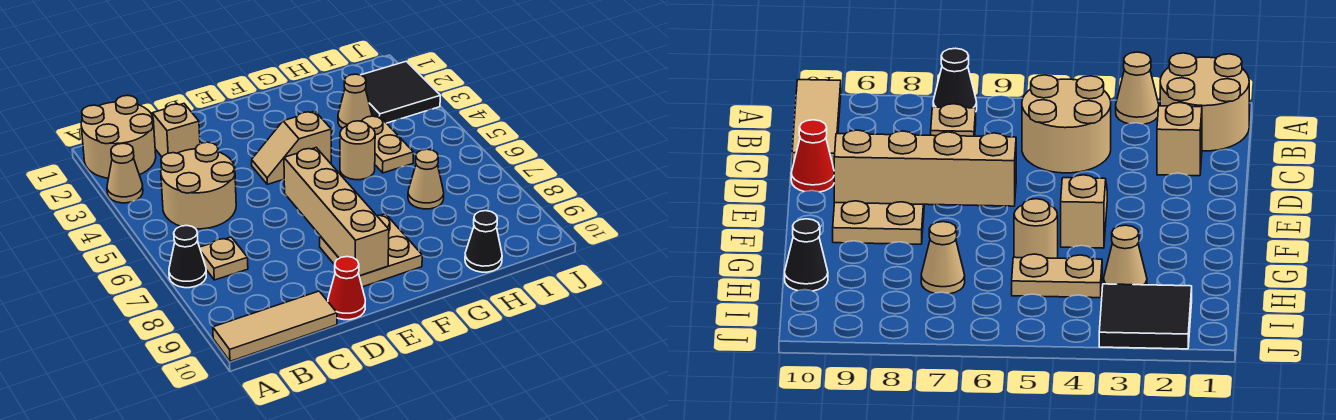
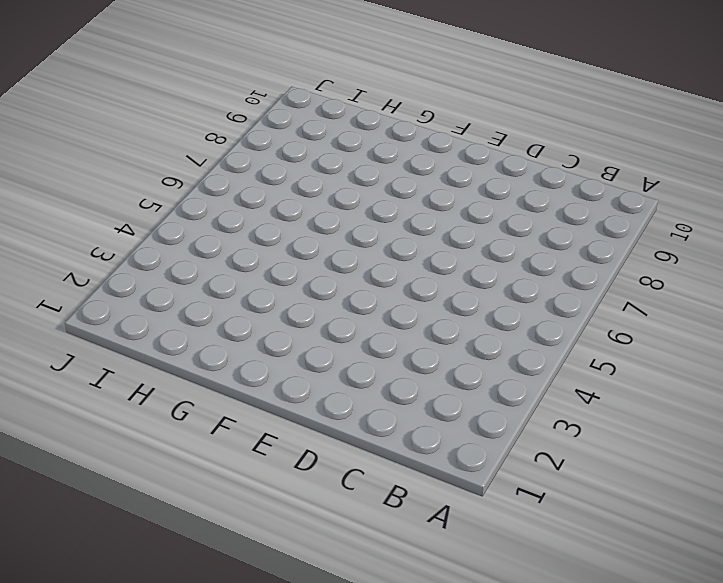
none -> tan 2x2 round brick [81,95,156,178]
none -> tan 1x1 cone [107,143,143,203]
none -> black 1x1 cone [169,225,206,288]

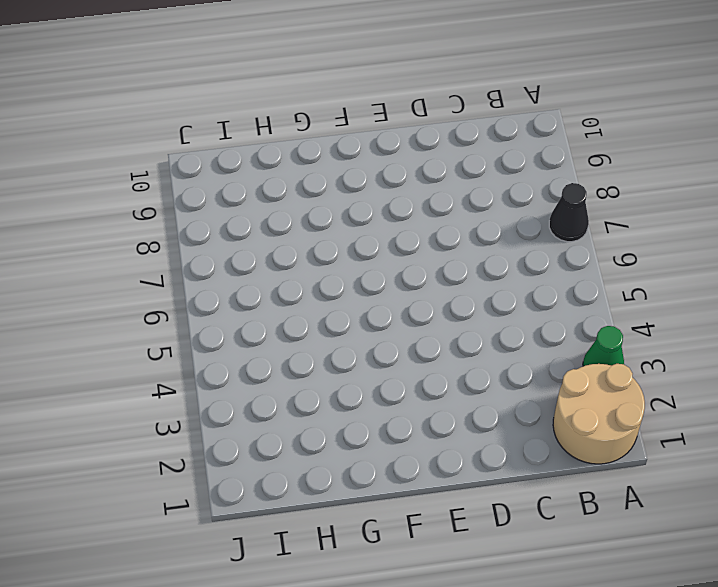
green 1x1 cone [583,326,624,366] -> tan 1x1 cone [107,143,143,203]
none -> tan 1x3 tile [213,291,337,361]
none -> tan 2x2 round brick [161,142,236,229]
none -> tan 1x1 plate [200,237,248,280]

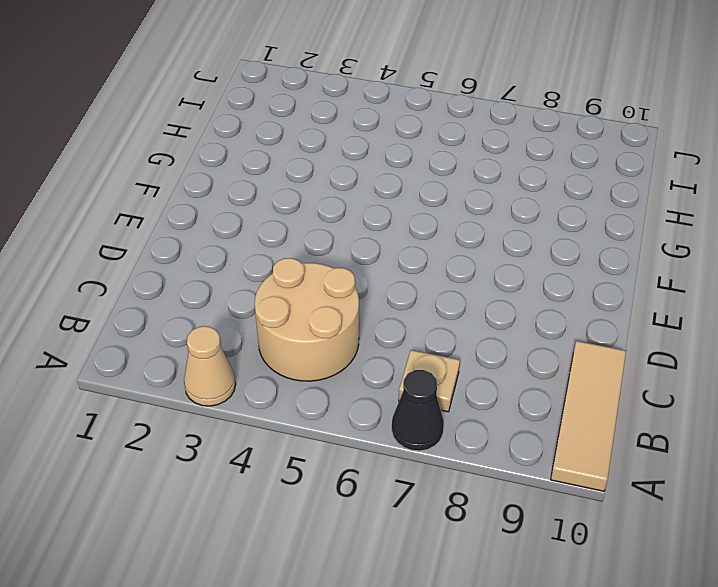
none -> tan 2x2 round brick [81,95,156,178]
none -> tan 1x1 brick [152,104,200,157]
none -> red 1x1 cone [328,257,365,320]

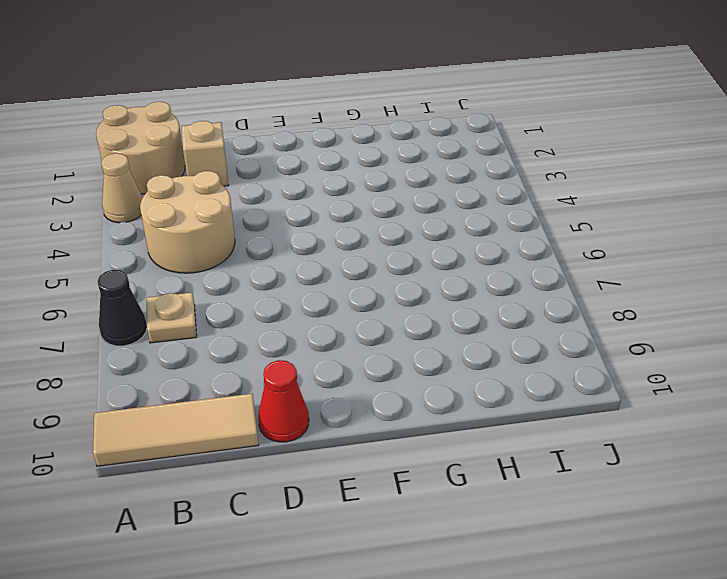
none -> tan 1x2 slope [252,111,331,184]
none -> tan 2x2 plate [319,214,422,287]
none -> tan 1x1 round brick [340,121,375,180]

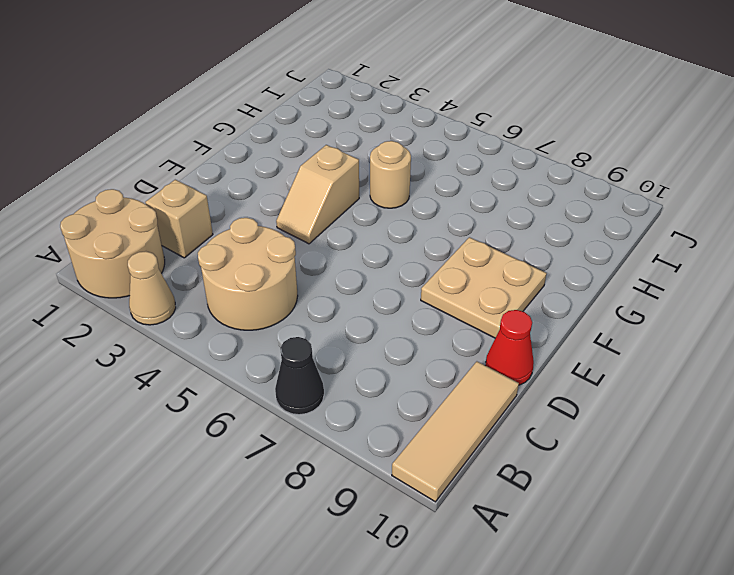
none -> tan 1x1 plate [200,237,248,280]
none -> tan 1x1 cone [338,74,372,128]
none -> tan 1x2 plate [361,116,414,173]

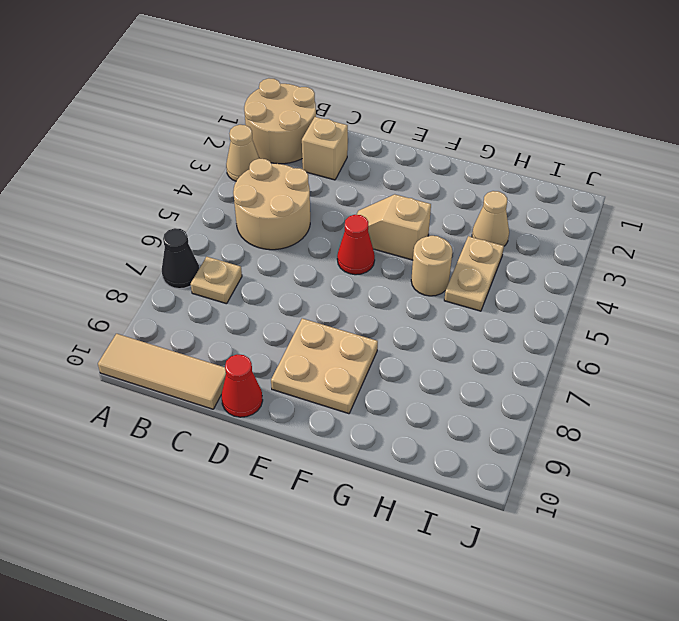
red 1x1 cone [337,215,375,275] -> none
none -> tan 1x1 cone [408,149,444,209]
none -> black 1x1 cone [465,211,502,272]
none -> black 2x2 tile [361,61,440,123]

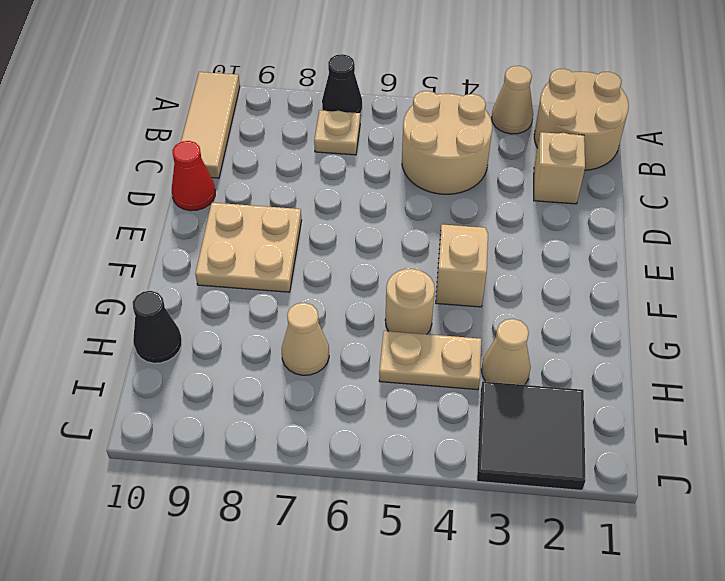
none -> tan 1x4 brick [284,148,389,276]

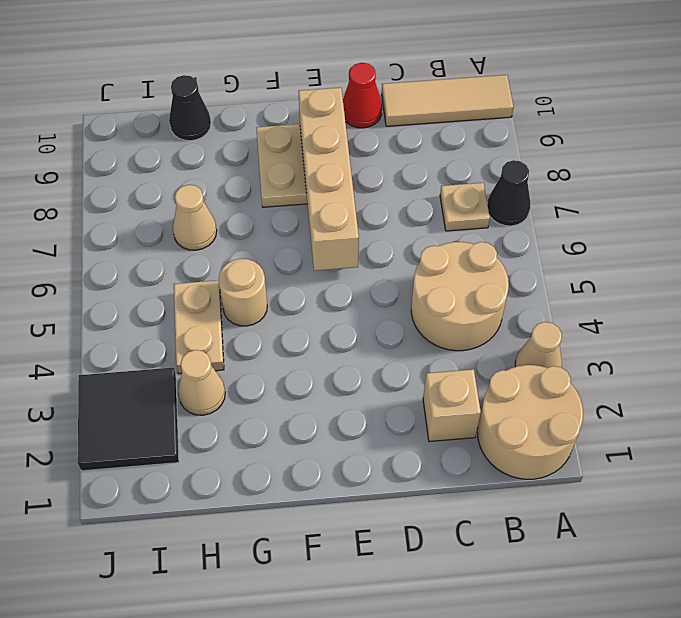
none -> tan 1x2 slope [252,111,331,184]

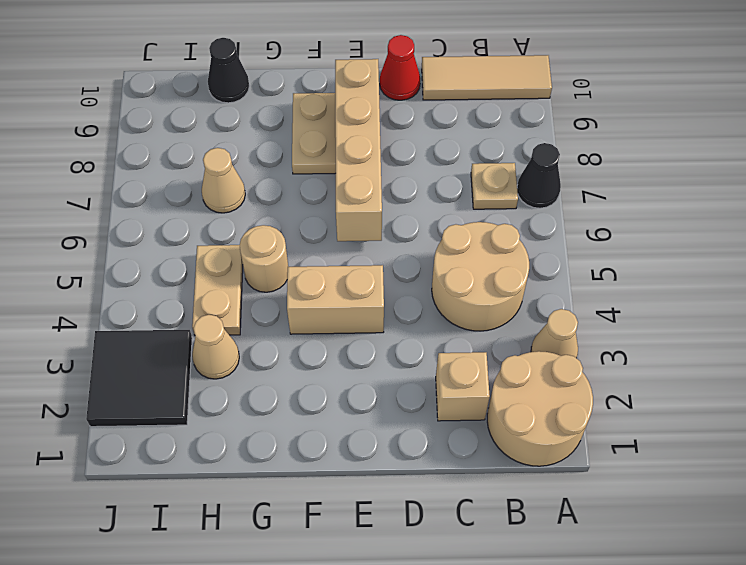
tan 1x2 brick [287,265,384,334] -> tan 1x2 slope [252,111,331,184]

